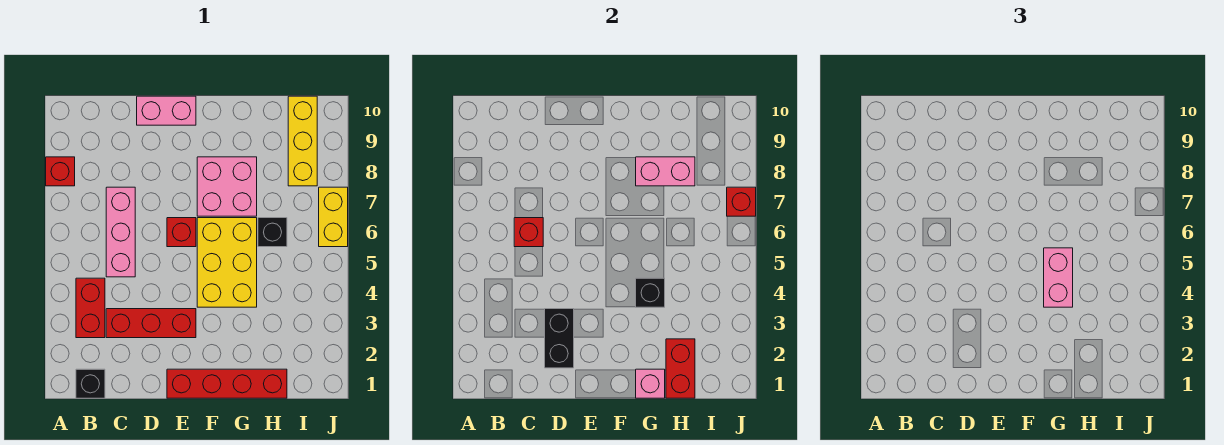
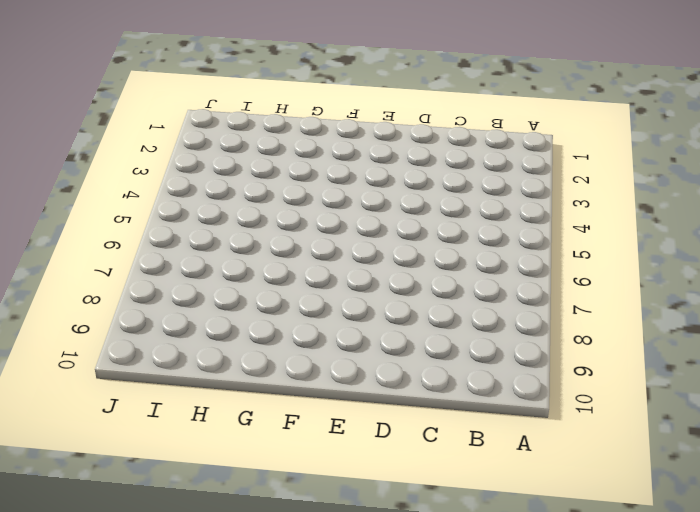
none -> red 1x1 brick [46,157,75,186]
none -> black 1x1 brick [76,369,105,398]
none -> red 1x2 brick [76,278,105,338]

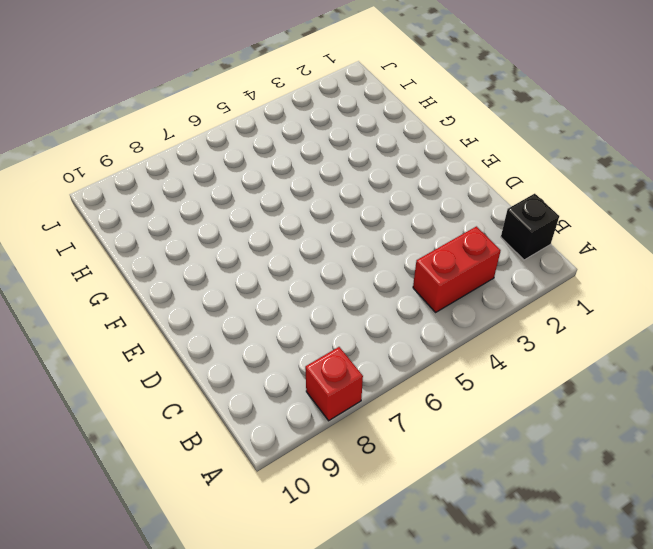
none -> red 1x3 brick [106,309,196,338]
none -> pink 1x3 brick [106,187,135,277]
none -> pink 1x2 brick [137,96,196,125]

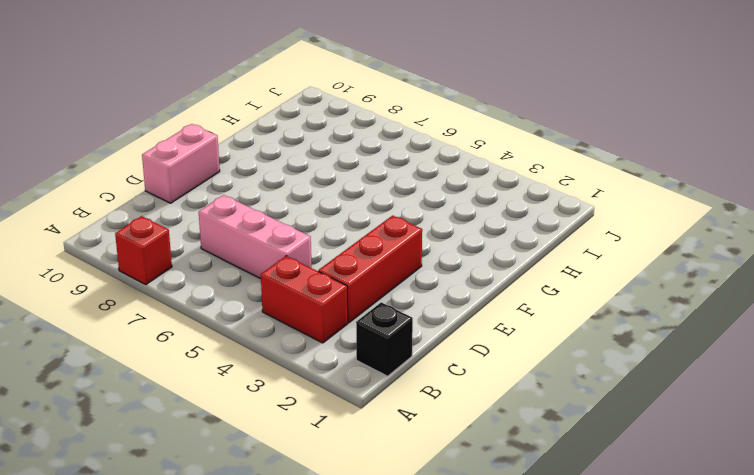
none -> red 1x4 brick [167,369,287,398]
none -> red 1x1 brick [167,218,196,247]
none -> yellow 2x3 brick [197,218,257,307]

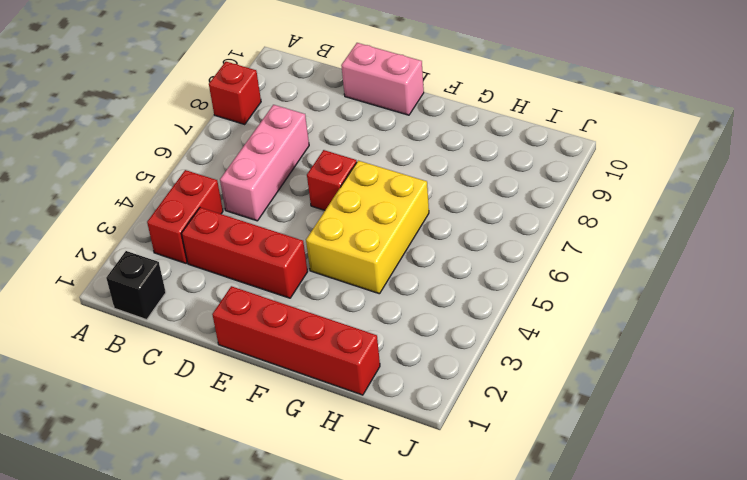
none -> pink 2x2 brick [197,157,257,216]
none -> black 1x1 brick [258,218,287,247]
none -> yellow 1x3 brick [288,96,317,186]

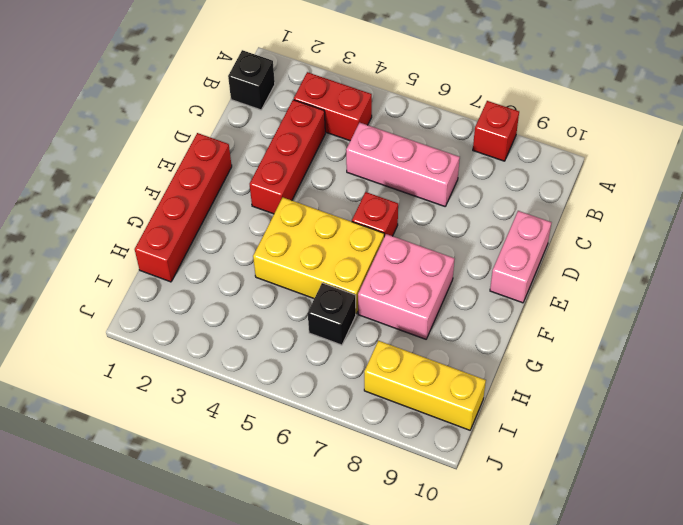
none -> yellow 1x2 brick [319,187,348,247]
none -> red 1x1 brick [514,218,543,247]
none -> black 1x2 brick [545,309,574,368]

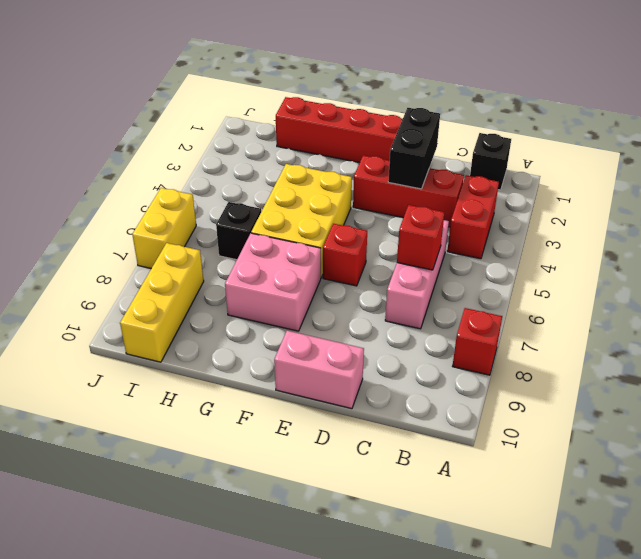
none -> pink 1x1 brick [636,369,665,398]
none -> black 1x1 brick [636,278,665,307]
none -> pink 1x2 brick [636,157,695,186]

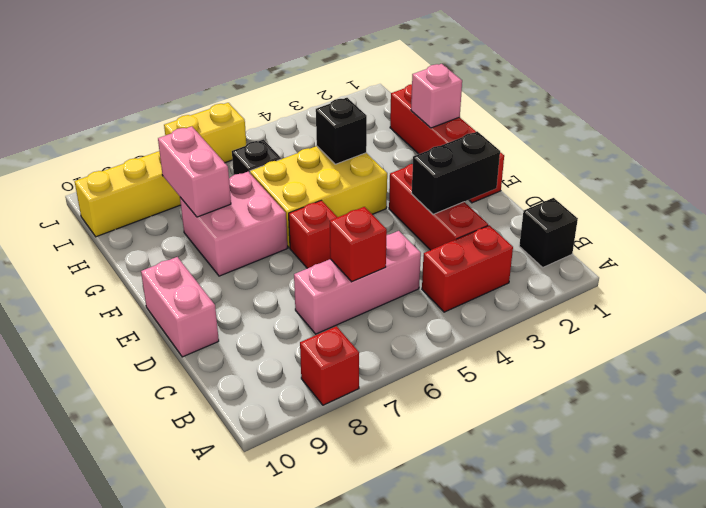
none -> red 1x2 brick [666,339,695,398]
none -> red 1x1 brick [727,187,756,216]
none -> pink 1x2 brick [1044,248,1073,307]

